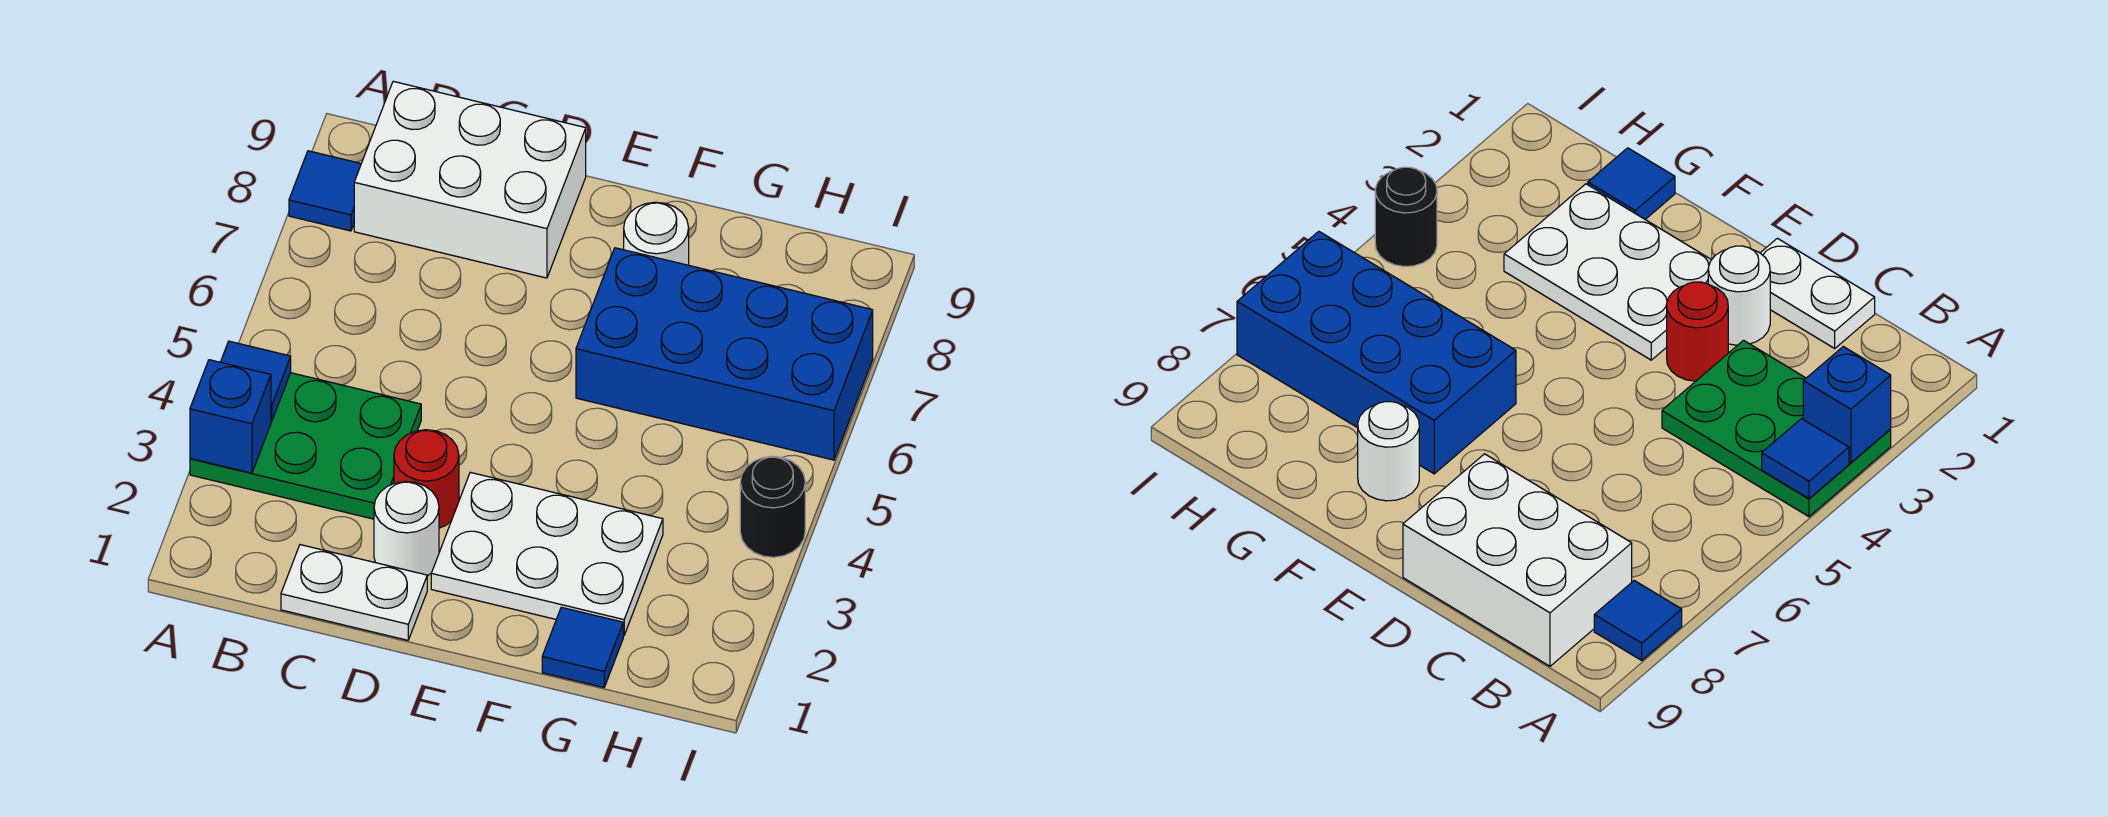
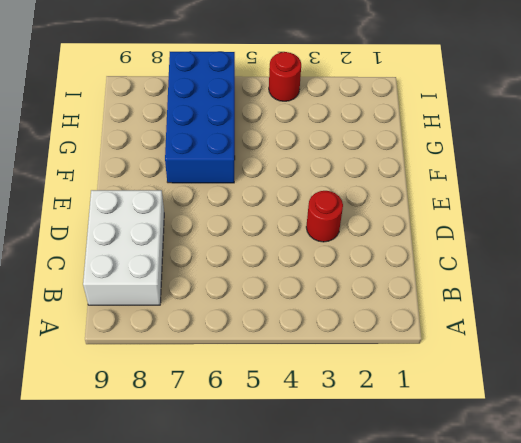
red 1x1 round brick [269,52,301,101] -> black 1x1 round brick [740,456,805,557]
none -> green 2x3 plate [190,373,421,519]
none -> blue 1x1 tile [289,151,361,231]
none -> white 1x2 plate [281,545,427,640]

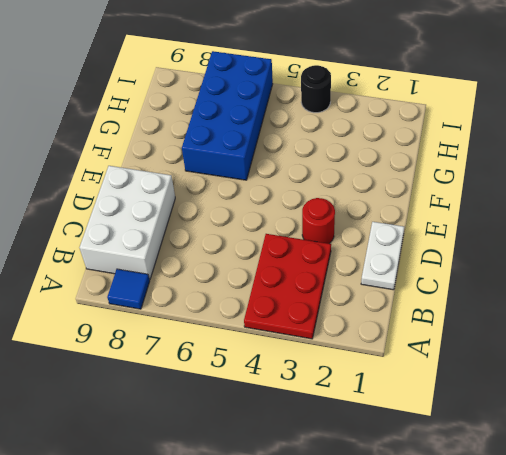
red 2x3 plate [244,234,331,339] -> green 2x3 plate [190,373,421,519]
none -> white 1x1 round brick [374,482,439,576]
none -> white 2x3 plate [431,472,663,636]
none -> white 1x1 round brick [624,202,689,265]

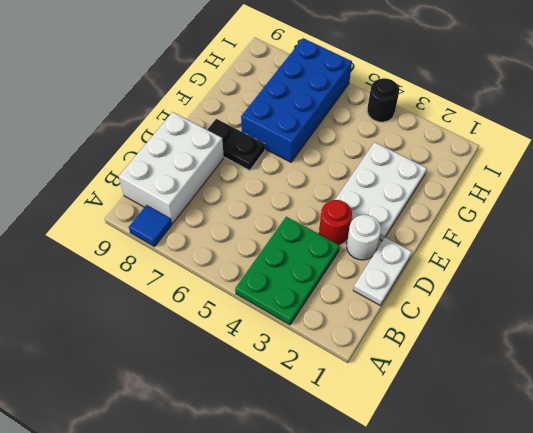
black 1x2 plate [207,119,265,170] -> none
none -> white 1x1 round brick [624,202,689,265]
none -> blue 1x1 tile [542,607,623,687]
none -> blue 1x1 brick [190,360,271,473]

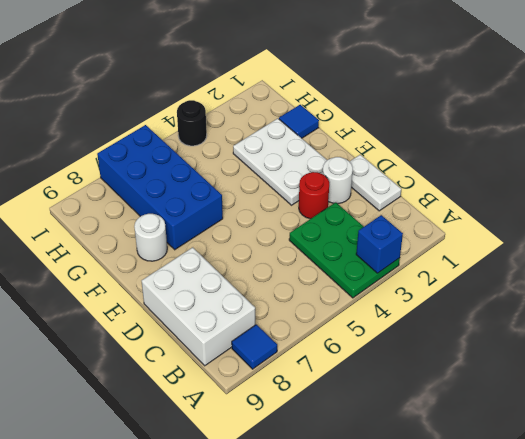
none -> blue 1x1 tile [221,341,291,421]

